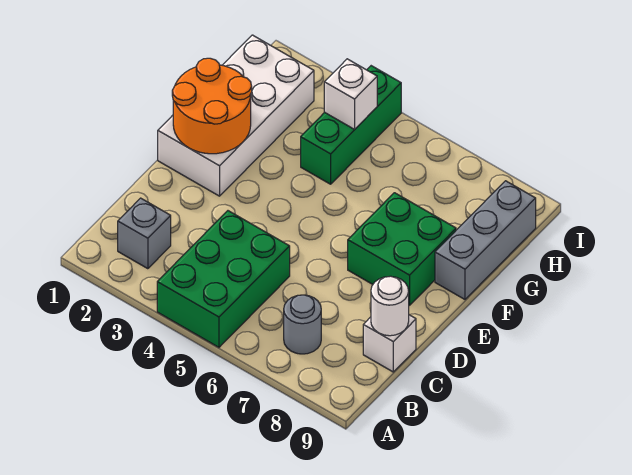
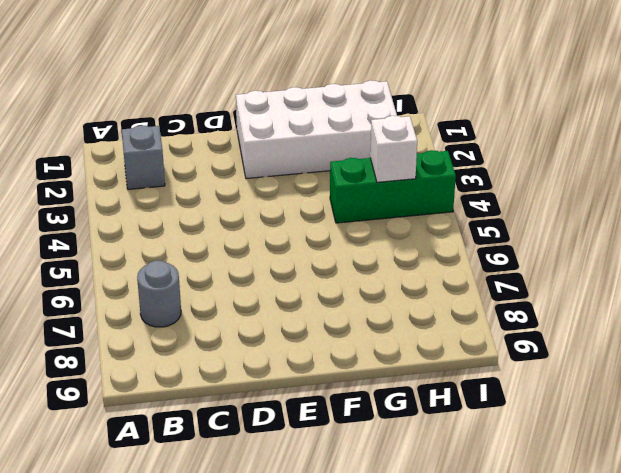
none -> green 2x3 brick [157,211,290,347]
none -> white 1x1 brick [363,315,416,372]

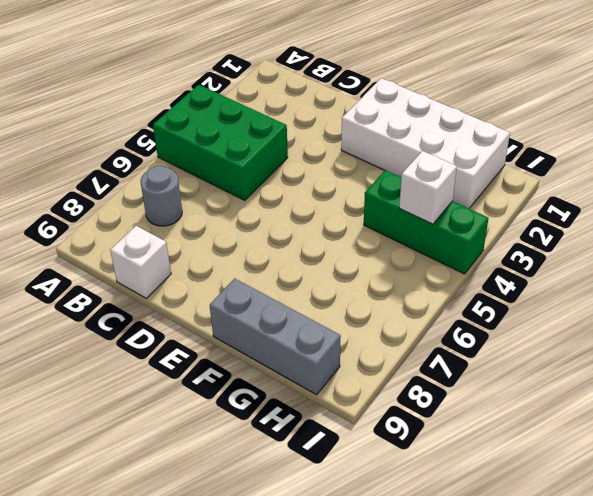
none -> grey 1x1 brick [118,198,171,269]
none -> green 2x2 brick [348,193,456,305]

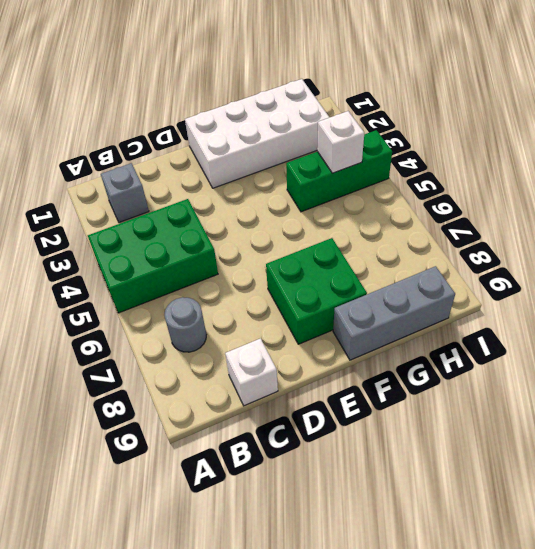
none -> white 1x1 round brick [371,276,409,336]
none -> orange 2x2 round brick [172,58,252,154]

